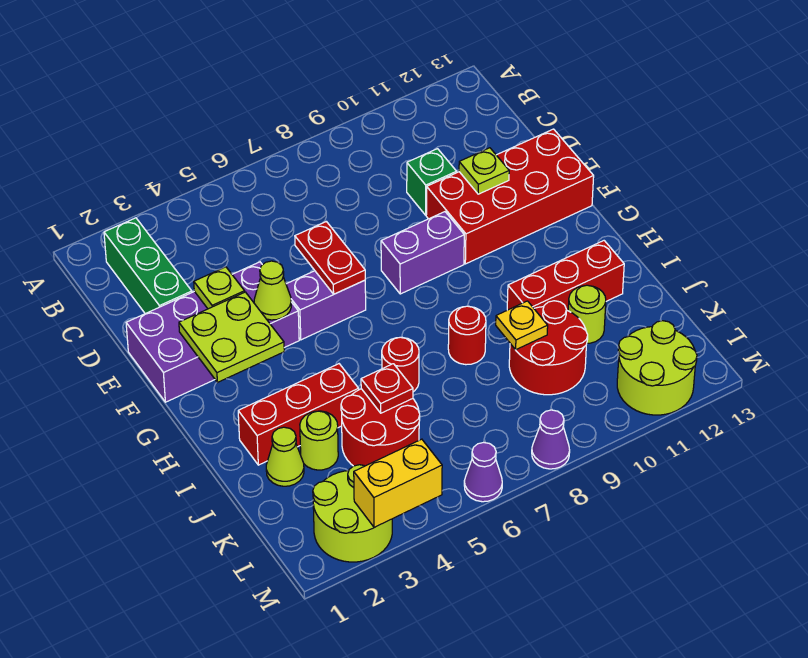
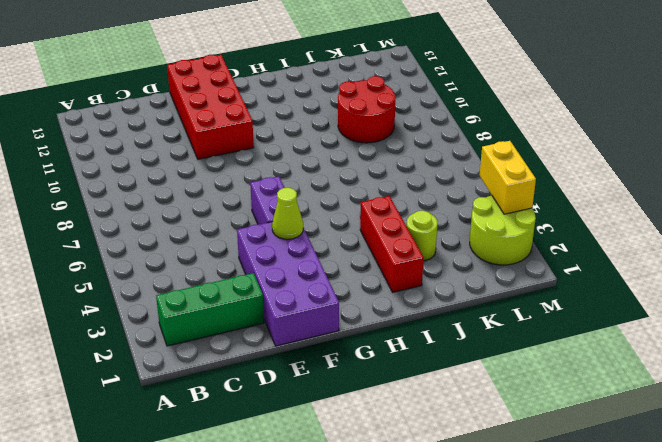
none -> green 1x1 brick [407,149,457,215]
none -> purple 1x2 brick [381,212,464,294]
none -> red 1x1 round brick [382,337,419,392]

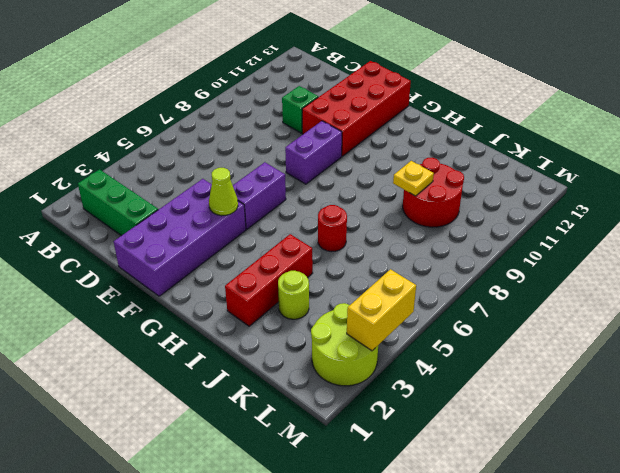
none -> red 1x1 round brick [448,306,486,365]
none -> red 1x3 brick [507,241,624,311]
none -> lime 1x1 cone [266,427,304,486]

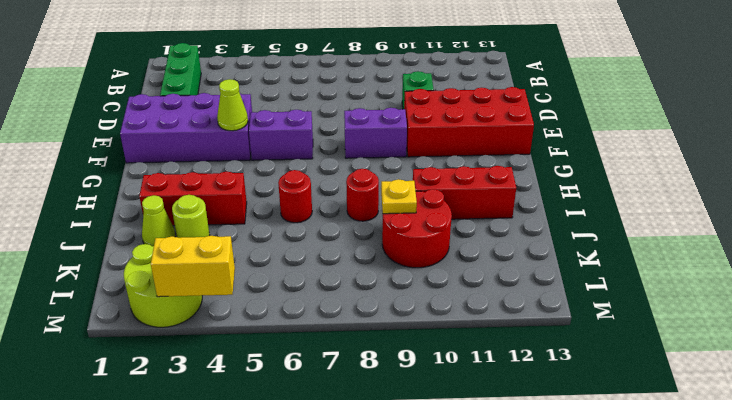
none -> red 2x2 round brick [341,389,420,466]
none -> lime 1x1 round brick [568,285,606,343]
none -> lime 2x2 round brick [617,321,697,415]

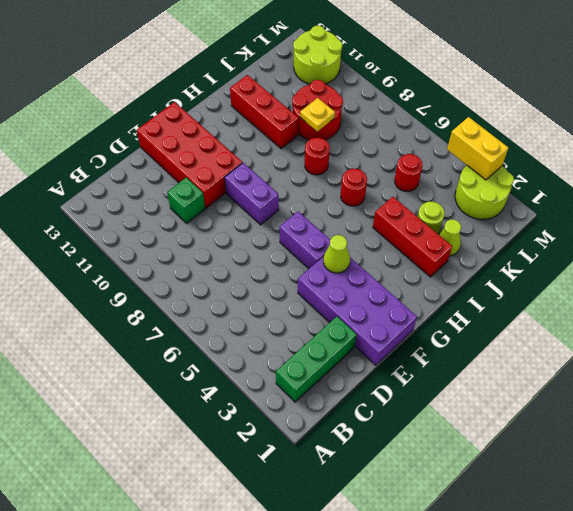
red 1x1 round brick [395,154,422,191] -> red 2x2 round brick [341,389,420,466]
none -> lime 1x1 round brick [568,285,606,343]
none -> purple 1x1 cone [464,442,502,502]
none -> purple 1x1 cone [532,410,570,469]

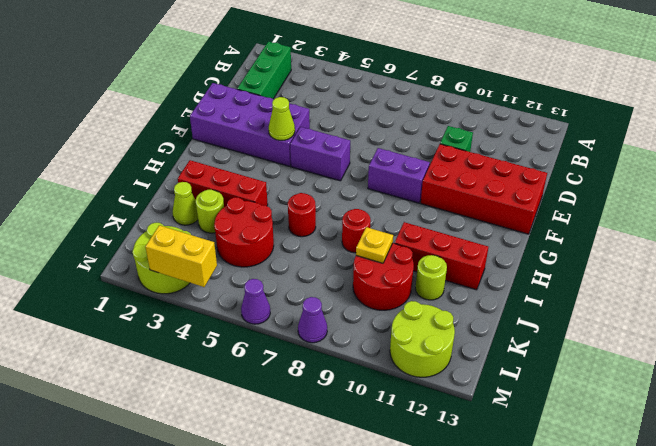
none -> lime 1x1 plate [194,267,245,309]
none -> red 1x2 plate [295,222,365,294]
none -> lime 1x1 plate [459,148,509,194]

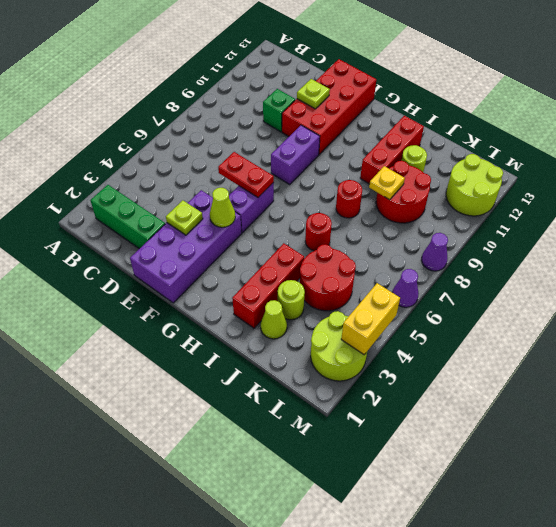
none -> lime 2x2 plate [179,292,284,382]
none -> red 1x1 plate [361,364,413,413]

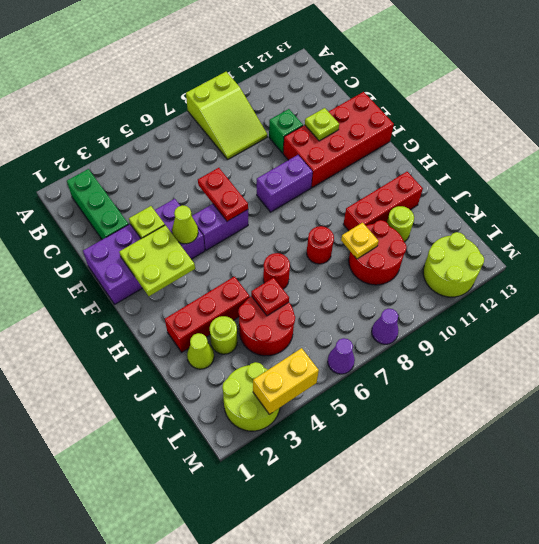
lime 2x3 slope [186,72,267,159] -> none

